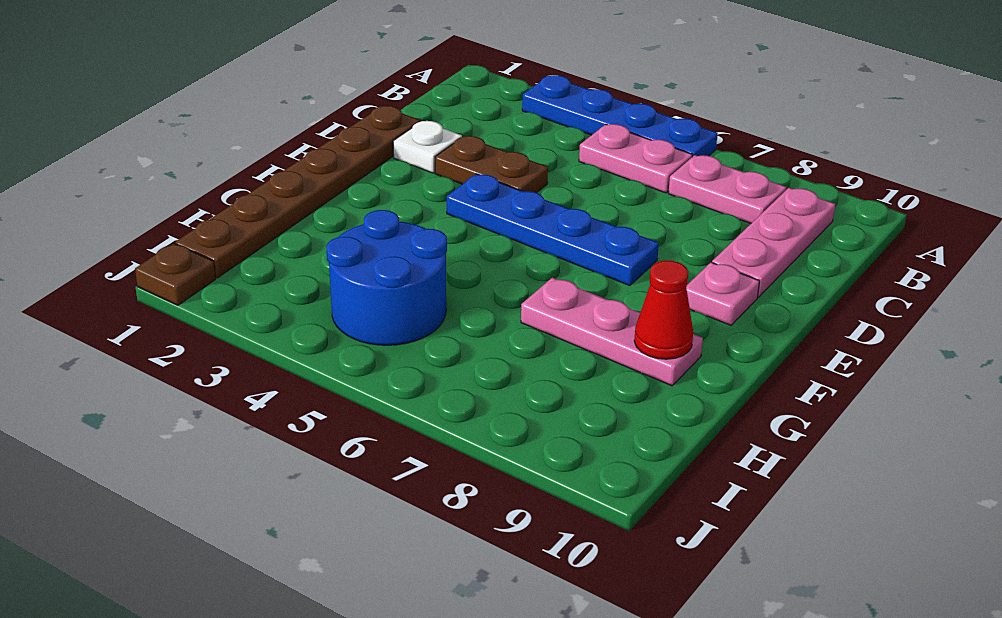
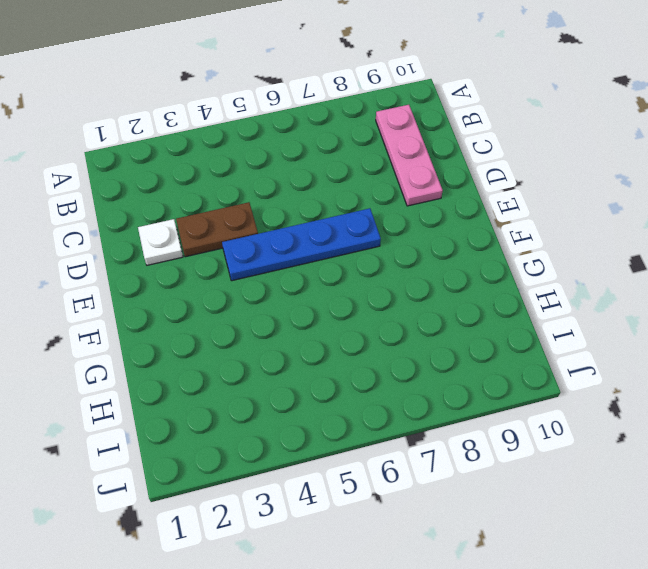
none -> blue 1x4 plate [522,75,718,157]
none -> pink 1x2 plate [579,124,692,193]
none -> pink 1x2 plate [668,155,786,223]

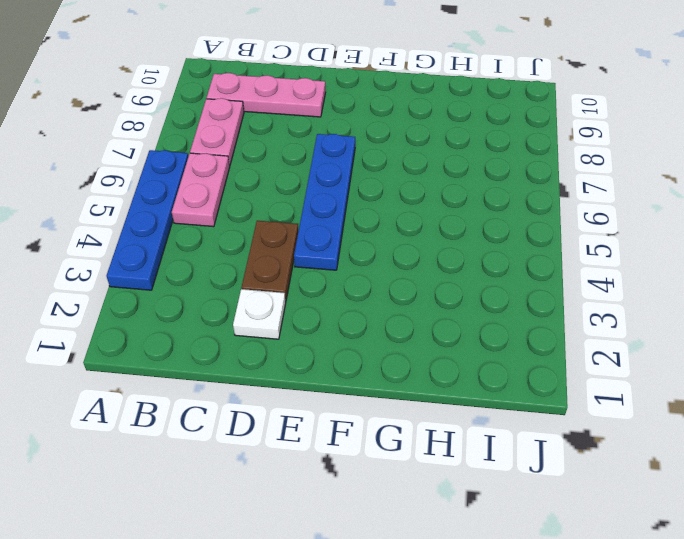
none -> brown 1x6 plate [175,106,421,278]
none -> pink 1x1 plate [686,262,759,325]
none -> pink 1x3 plate [521,278,703,386]

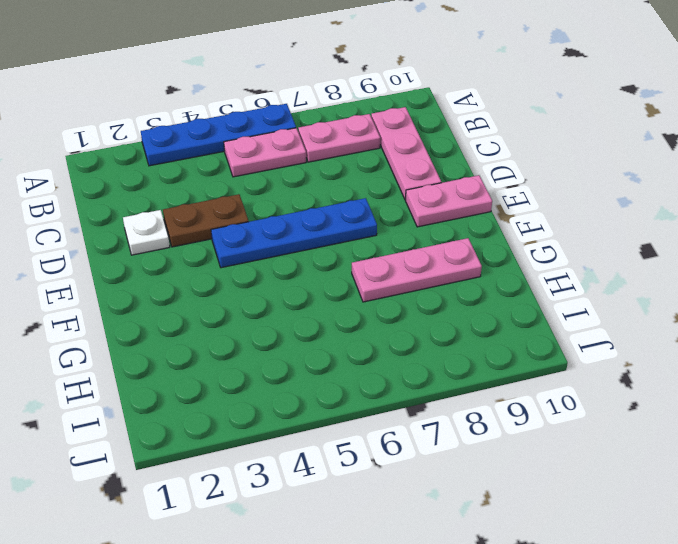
pink 1x2 plate [405,175,492,227] -> pink 1x1 plate [686,262,759,325]
none -> brown 1x6 plate [175,106,421,278]
none -> blue 2x2 round brick [326,210,447,345]
none -> brown 1x1 plate [135,243,216,305]

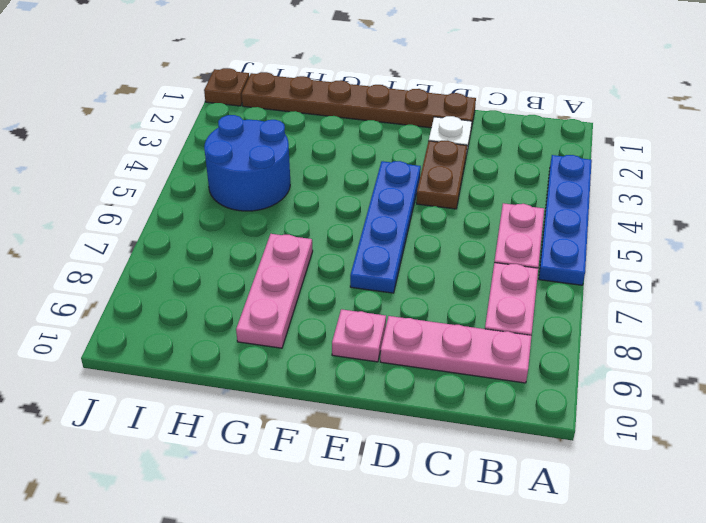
none -> red 1x1 cone [634,260,693,359]

